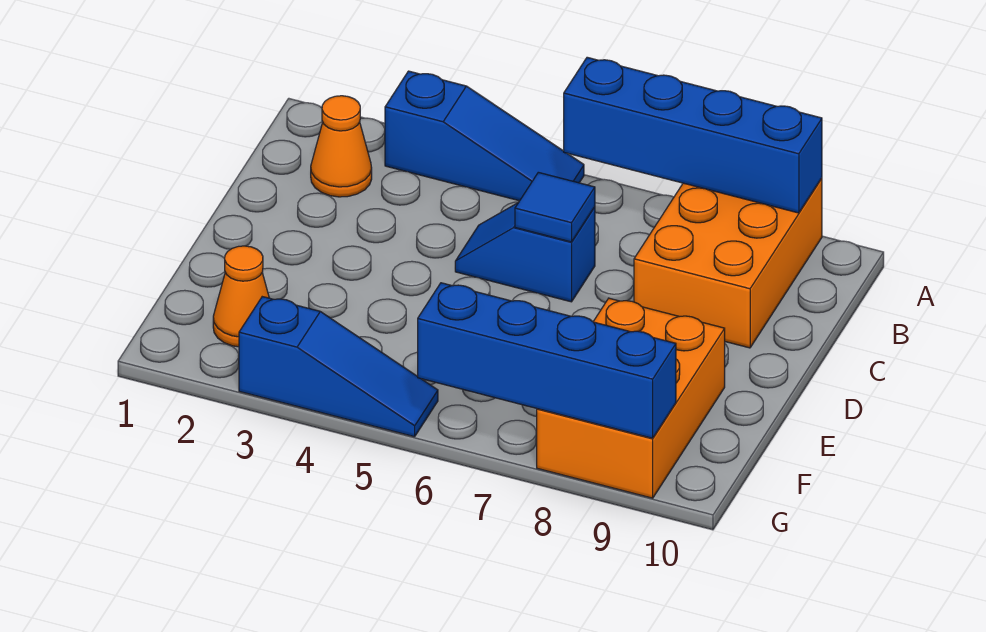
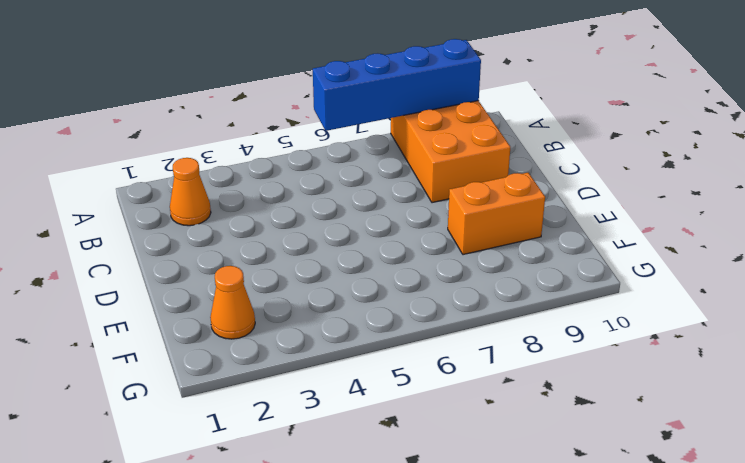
orange 1x2 brick [448,173,545,255] -> orange 2x3 brick [537,298,725,498]
none -> blue 1x3 slope [385,71,584,201]
none -> blue 1x2 slope [455,203,595,302]

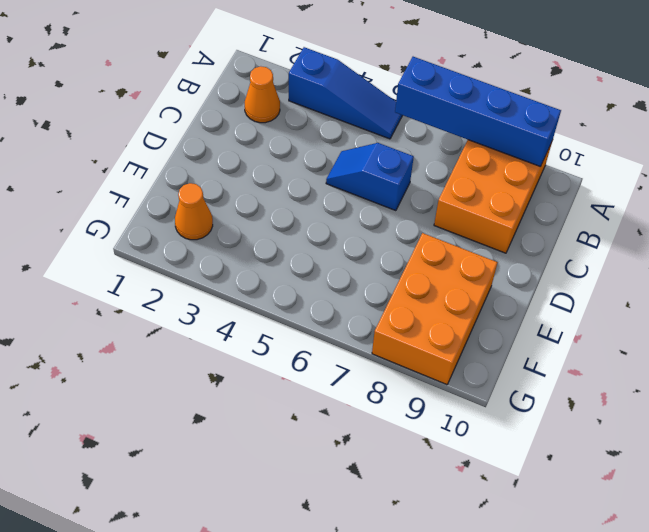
none -> blue 1x3 slope [239,297,438,437]
none -> blue 1x1 tile [515,172,595,242]

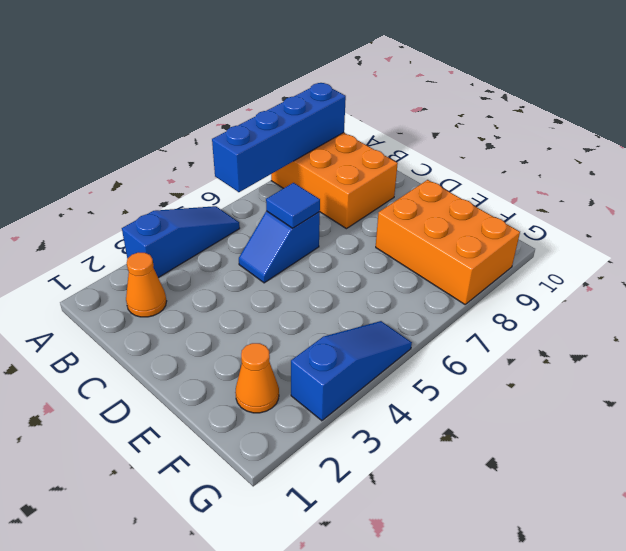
none -> blue 1x4 brick [418,283,676,438]

